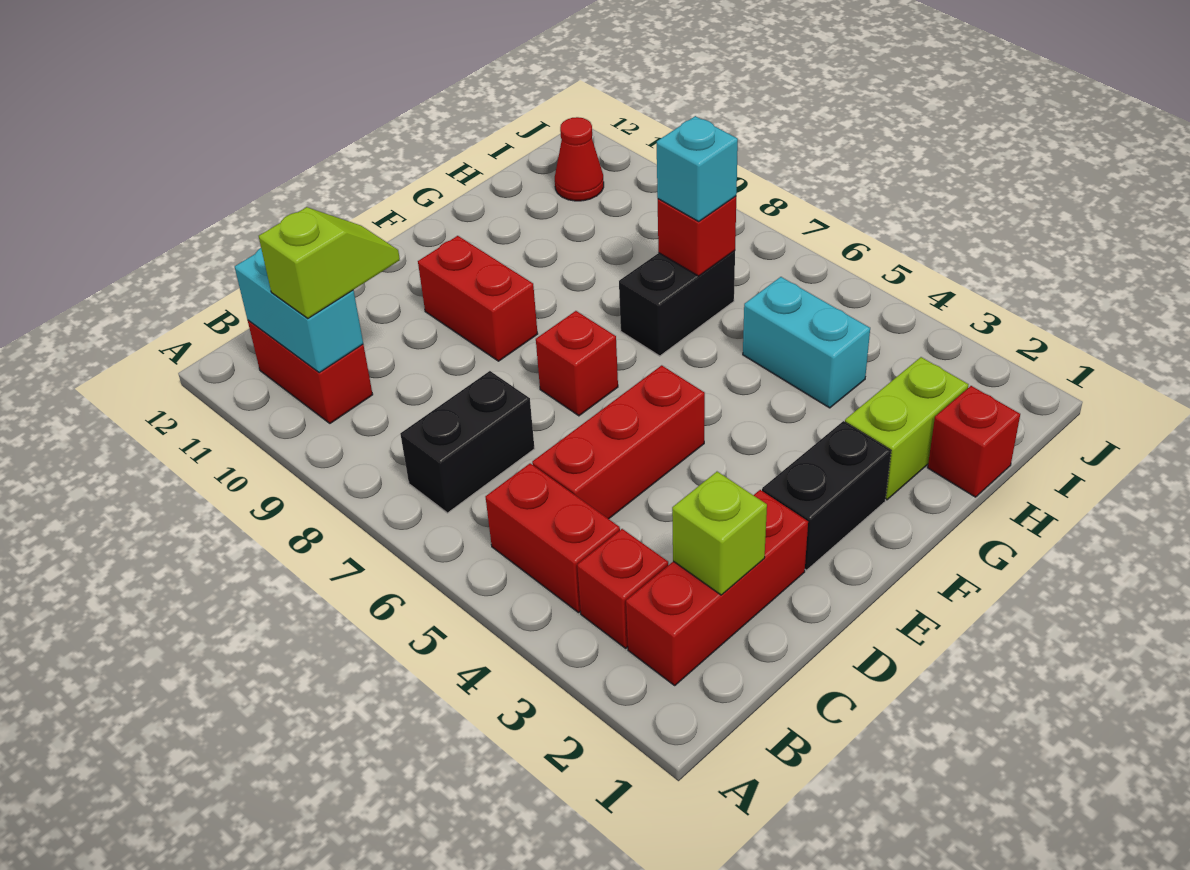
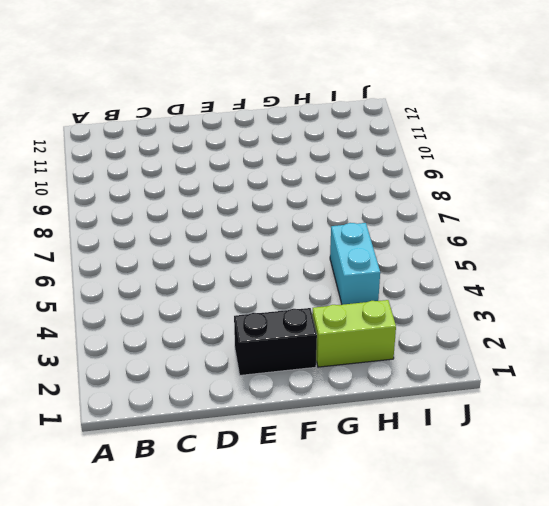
none -> red 1x3 brick [626,490,808,685]
none -> red 1x1 brick [577,529,668,648]
none -> red 1x2 brick [486,463,620,613]

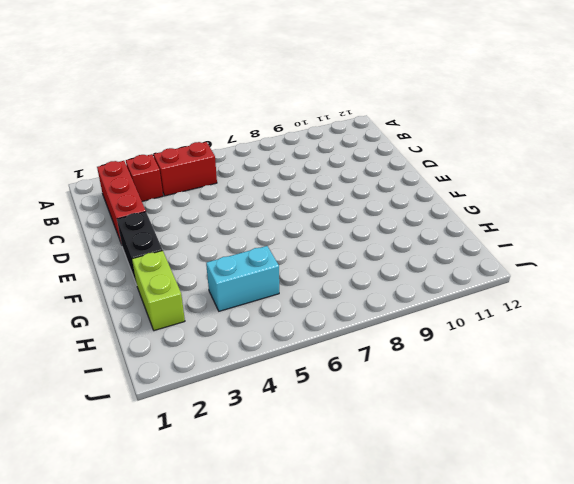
none -> black 1x2 brick [400,371,535,513]
none -> red 1x2 brick [248,320,373,423]
none -> red 1x3 brick [532,365,705,519]

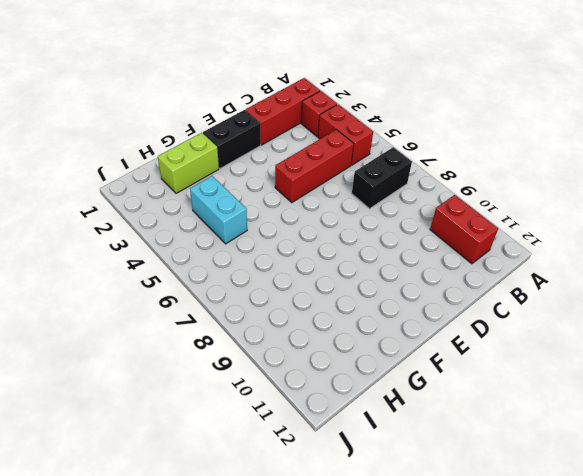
none -> red 1x1 brick [536,311,618,416]
none -> red 1x2 brick [418,236,538,361]
none -> black 1x2 brick [619,250,735,356]

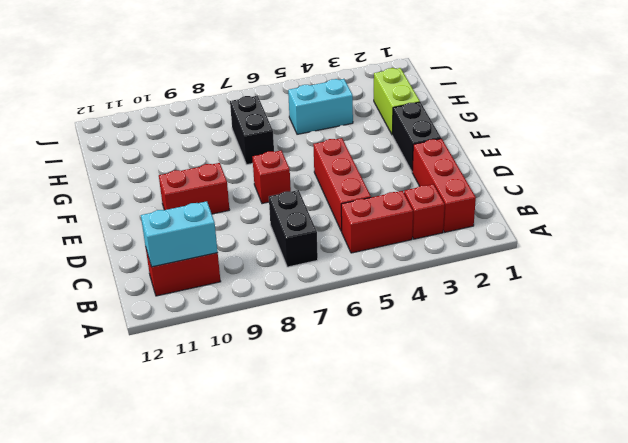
none -> red 1x1 brick [928,386,1020,497]
none -> red 1x1 cone [555,117,604,201]
none -> lime 1x1 brick [672,472,767,595]

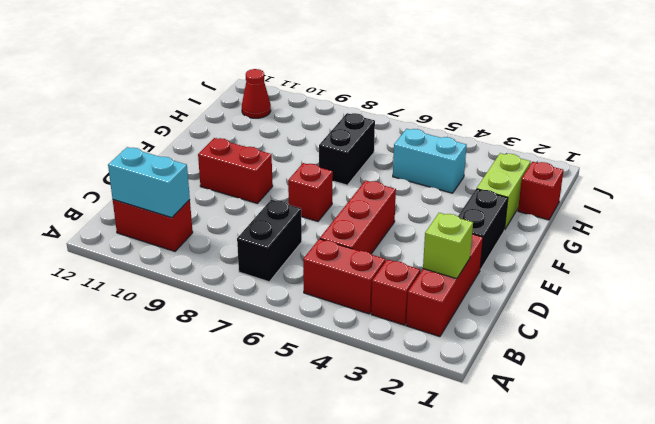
none -> red 1x1 brick [658,196,736,276]
none -> lime 1x2 slope [259,207,400,319]
none -> cyan 1x1 brick [657,116,738,221]

